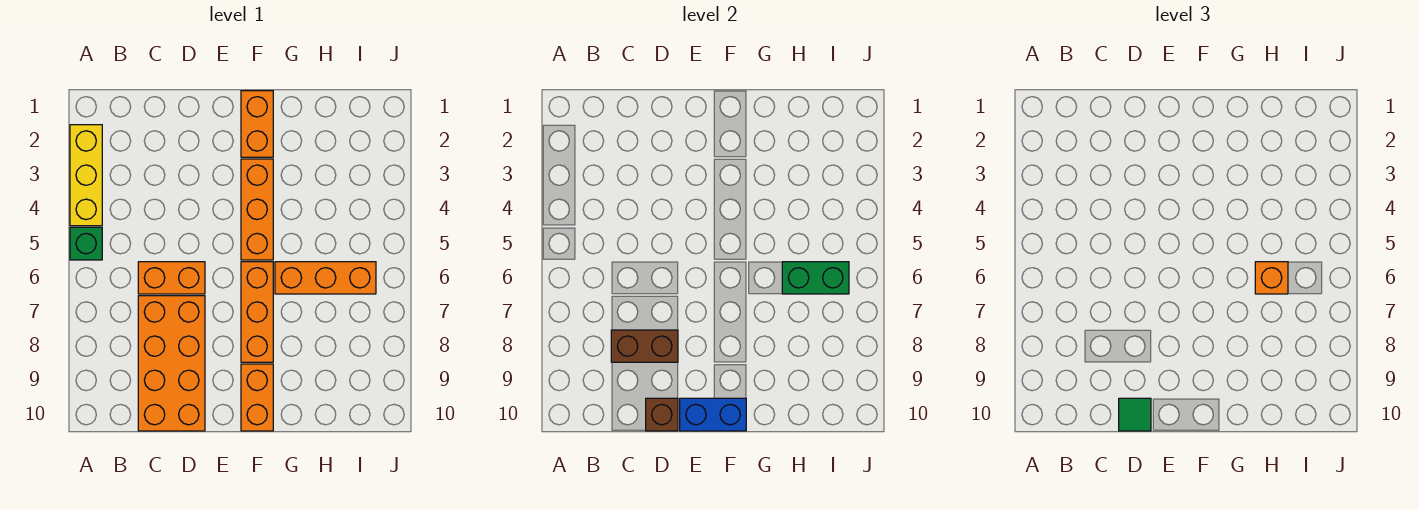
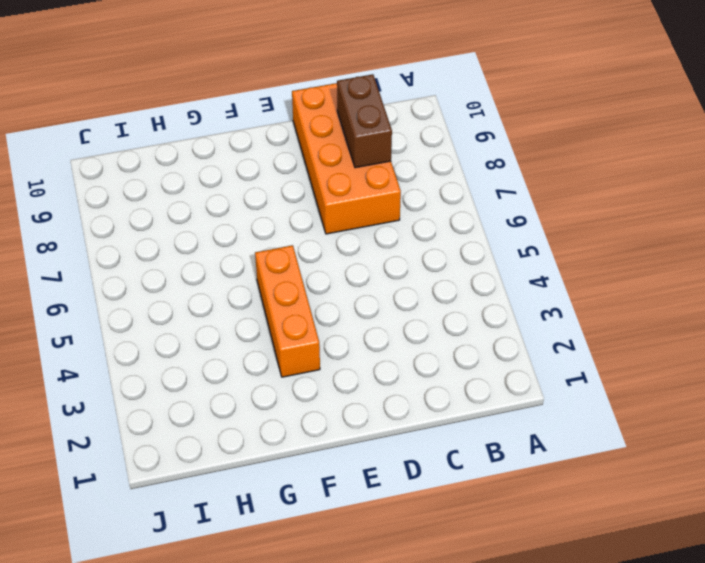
brown 1x2 brick [337,74,392,168] -> brown 1x2 brick turned to [611,330,678,362]
none -> yellow 1x3 brick [70,125,102,226]
none -> green 1x1 brick [70,227,102,260]
none -> orange 1x2 brick [138,262,205,294]

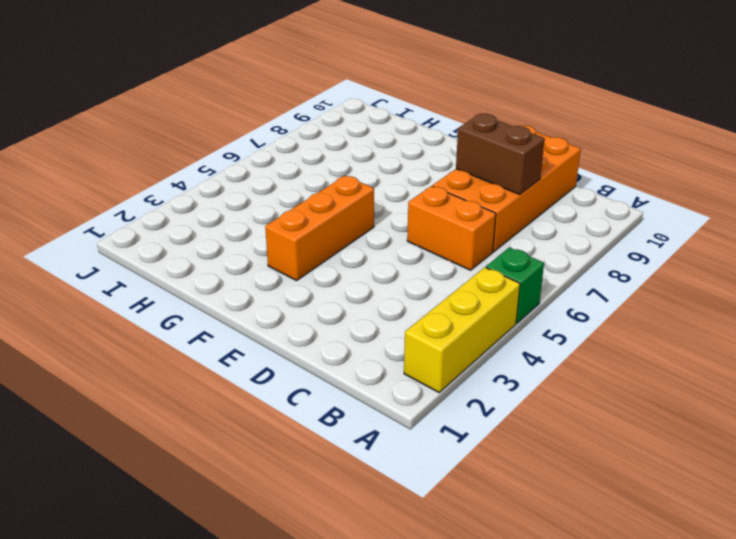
none -> orange 1x2 brick [241,91,273,157]
none -> orange 1x3 brick [241,262,273,362]
none -> orange 1x2 brick [241,364,273,431]

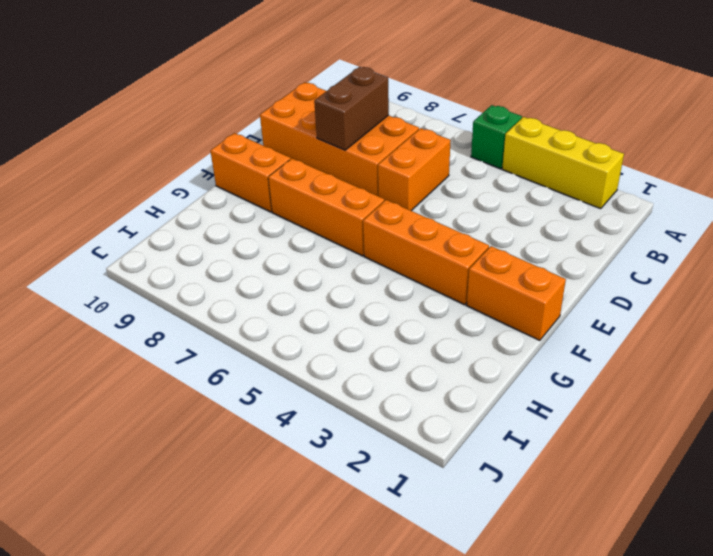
none -> orange 1x3 brick [275,262,376,294]
none -> brown 1x1 brick [646,398,678,431]
none -> blue 1x2 brick [680,398,746,431]

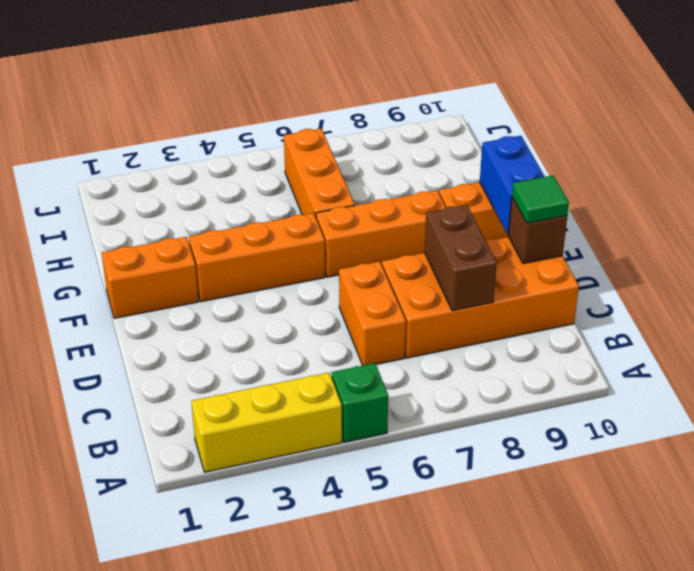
none -> green 1x2 brick [782,262,849,294]
none -> orange 1x1 brick [1255,262,1288,294]

